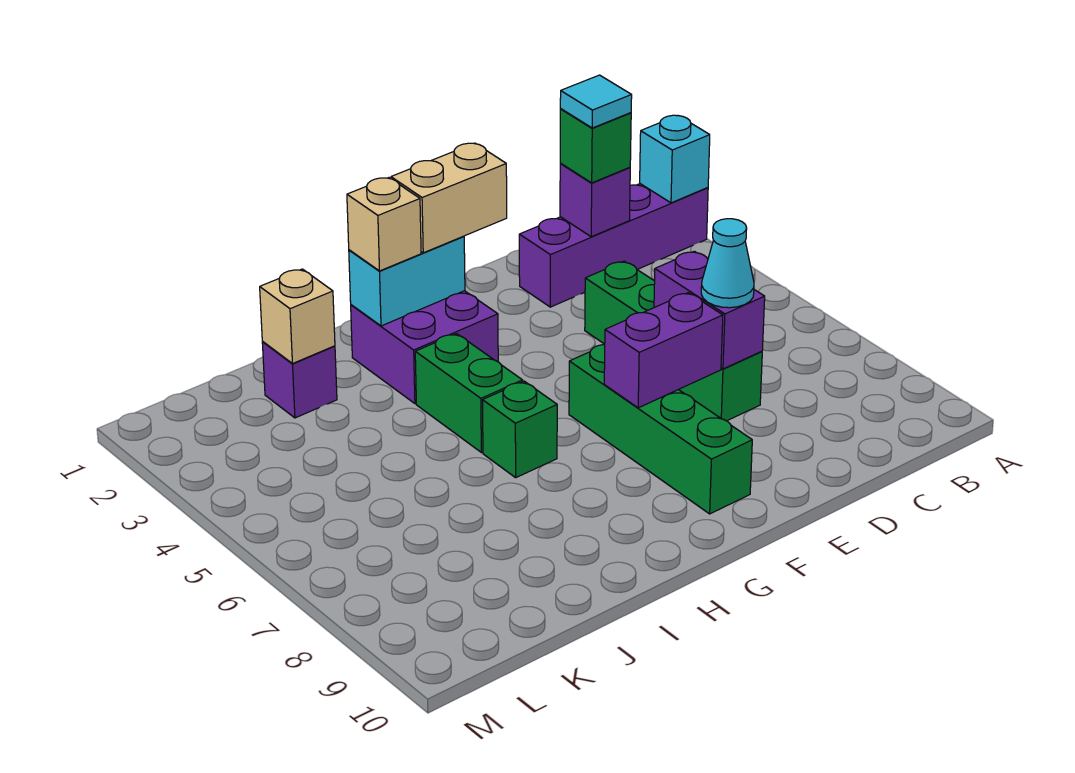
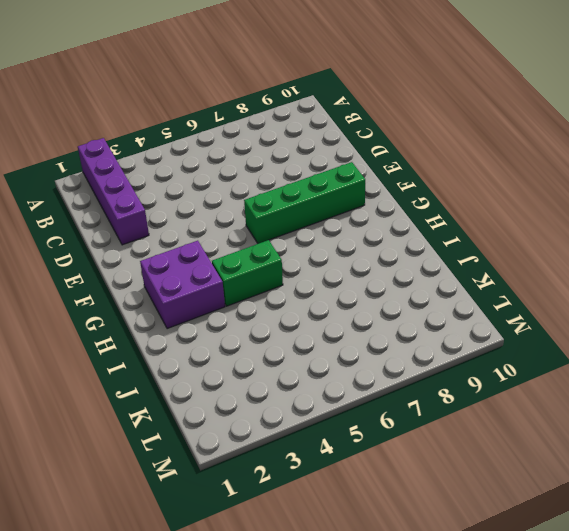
none -> green 1x4 brick [585,261,762,421]
none -> green 1x1 brick [483,381,557,478]
none -> purple 1x1 brick [262,342,337,418]

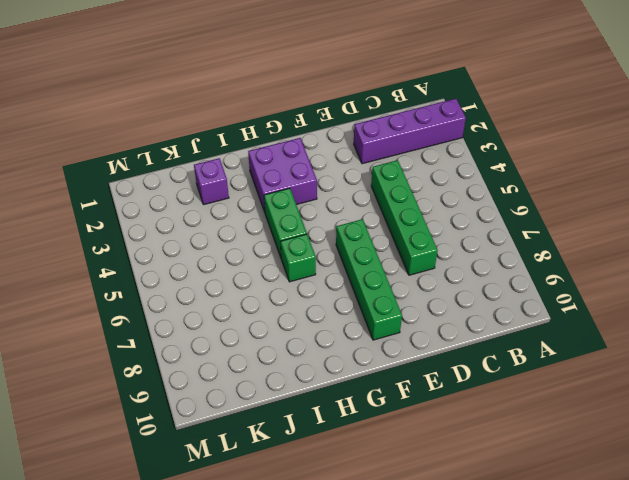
none -> cyan 1x1 brick [640,115,710,203]
none -> purple 1x1 brick [560,164,630,237]
none -> purple 1x2 brick [654,251,765,369]

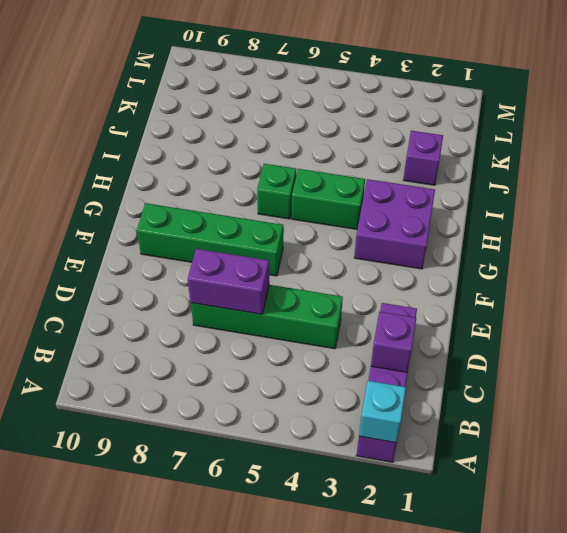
none -> purple 1x2 brick [604,293,723,408]
none -> cyan 1x2 brick [349,236,465,326]
none -> tan 1x1 brick [260,269,335,364]

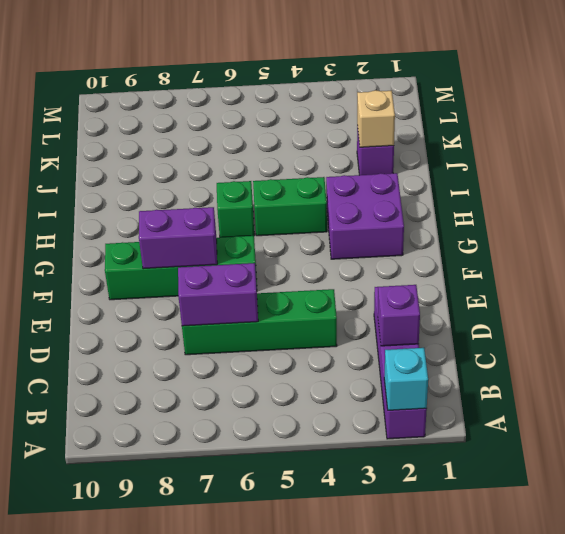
purple 1x2 brick [139,207,217,269] -> purple 1x2 brick turned to [604,293,723,408]
none -> cyan 1x2 brick [349,236,465,326]
none -> green 1x1 brick [560,109,631,183]
none -> cyan 1x1 cone [701,219,754,308]

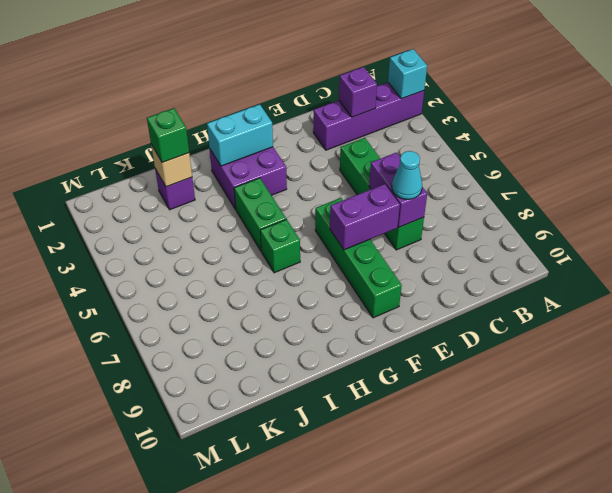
green 1x1 brick [147,108,189,163] -> green 1x1 brick moved to [560,109,631,183]
none -> tan 1x2 brick [391,143,507,253]
none -> tan 1x1 brick [347,178,421,271]
none -> cyan 1x1 tile [560,75,632,128]

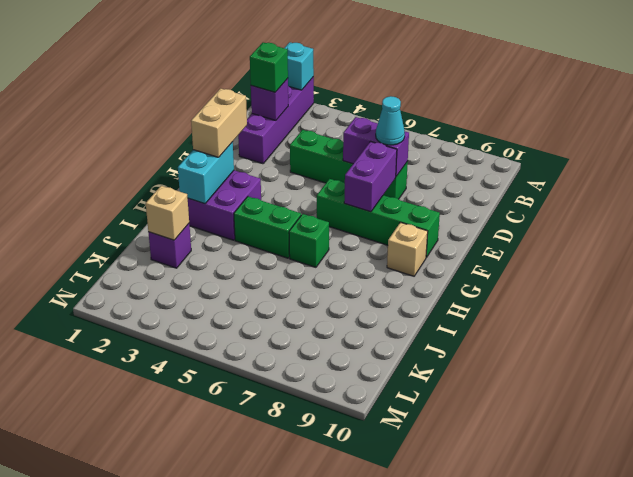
tan 1x1 brick [387,222,428,276] -> tan 1x1 brick moved to [347,178,421,271]
none -> cyan 1x1 tile [560,75,632,128]

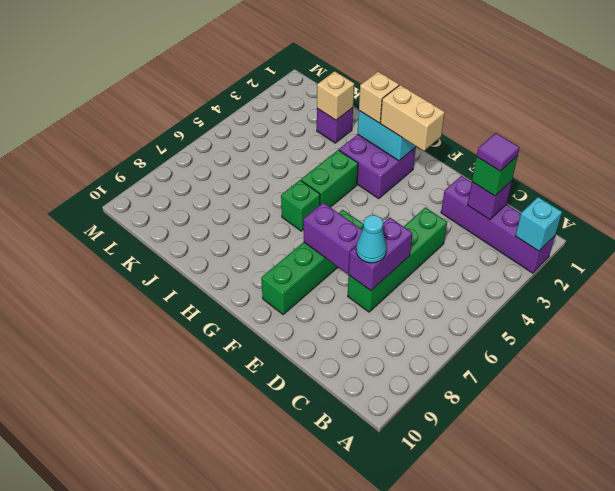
purple 1x1 tile [477,133,520,171] -> cyan 1x1 tile [560,75,632,128]

